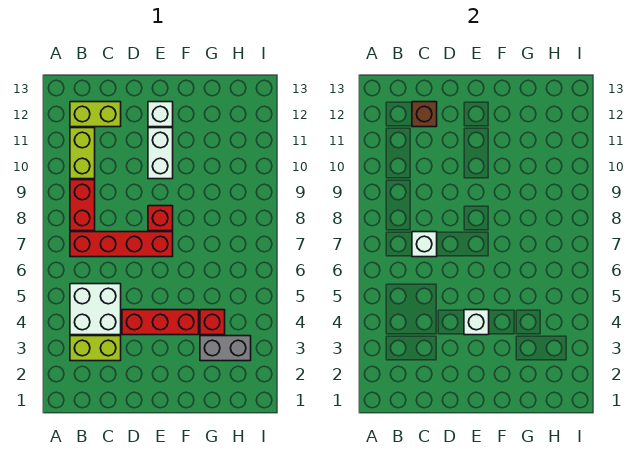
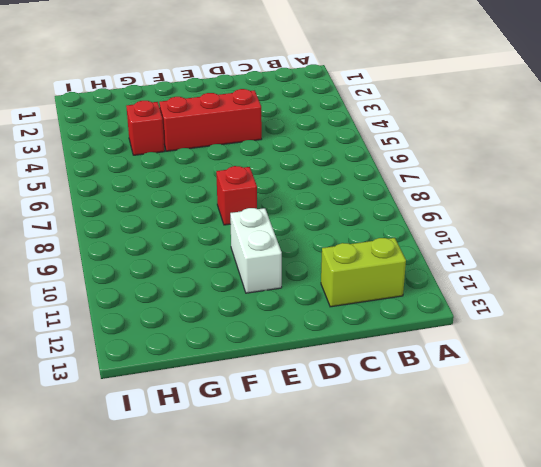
none -> lime 1x2 brick [70,336,121,361]
none -> white 2x2 brick [70,284,121,335]
none -> red 1x4 brick [70,232,173,257]

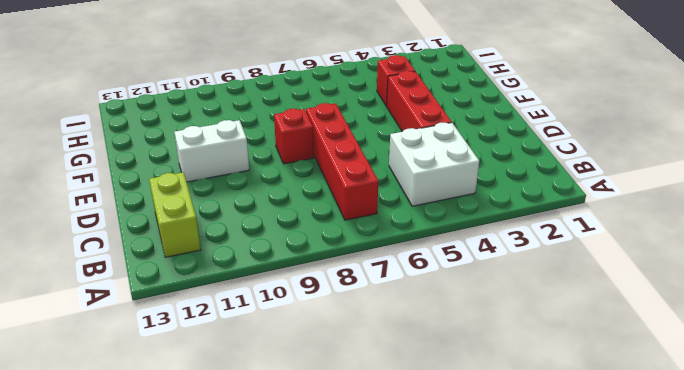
none -> lime 1x2 brick [70,336,121,361]
none -> red 1x2 brick [70,180,95,231]
none -> lime 1x2 brick [70,128,95,179]

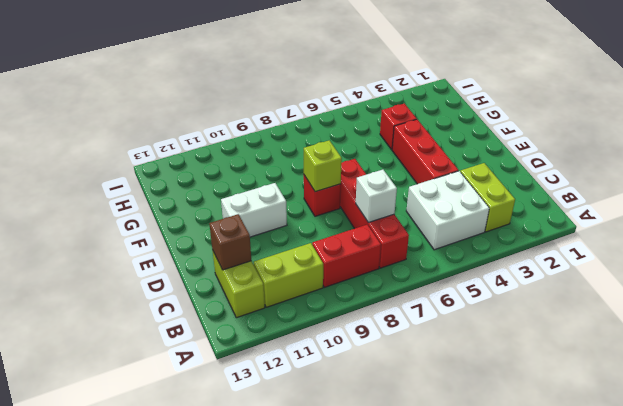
lime 1x1 brick [304,140,342,192] -> none
none -> white 1x1 brick [148,102,173,127]
none -> grey 1x2 brick [200,336,251,361]
none -> white 1x1 brick [464,310,489,335]

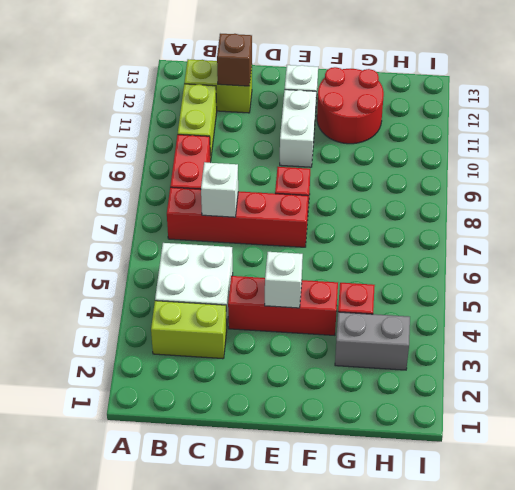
red 2x2 round brick [317,67,384,144] -> none

